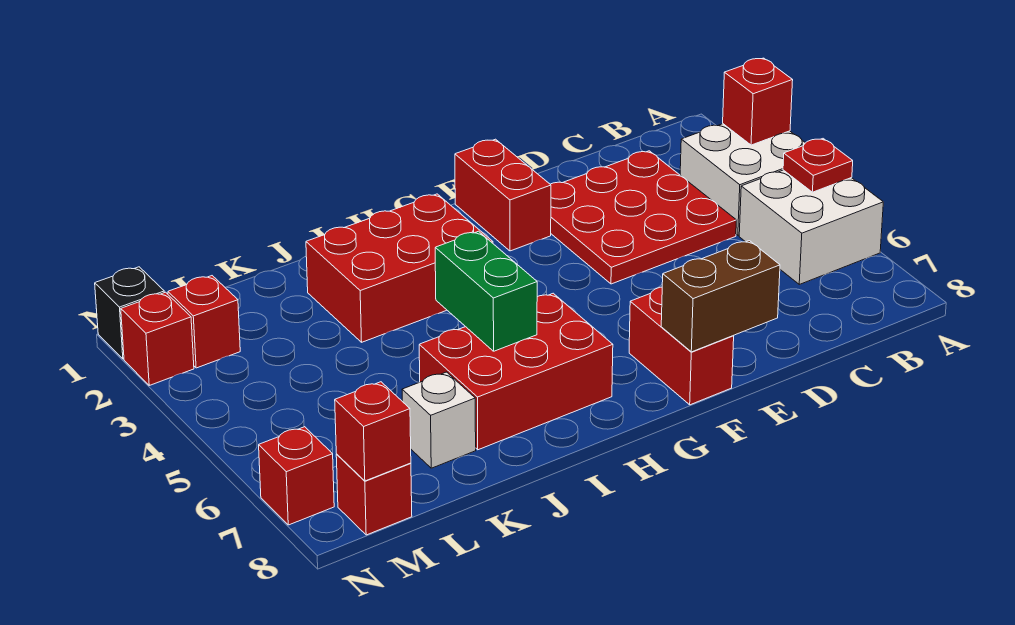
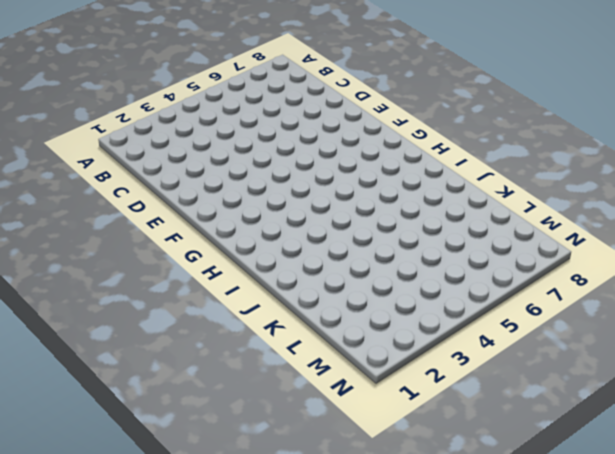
none -> white 2x2 brick [680,124,805,235]
none -> white 2x2 brick [739,170,883,284]
none -> red 3x3 plate [550,151,736,284]

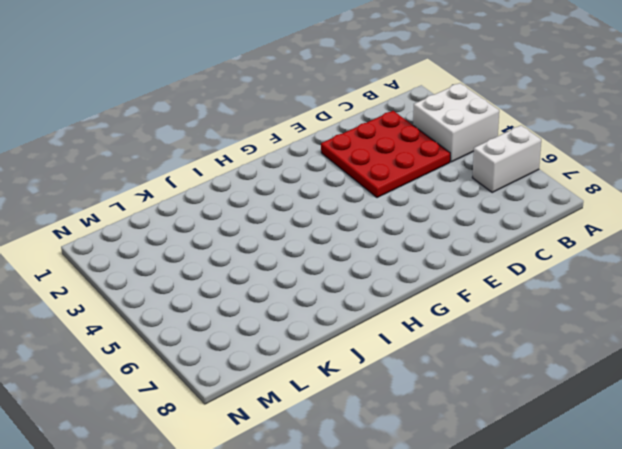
white 1x2 brick [472,125,541,192] -> white 2x2 brick [739,170,883,284]
none -> red 1x2 brick [455,139,551,251]
none -> red 1x2 brick [629,287,734,405]
none -> red 2x3 brick [306,194,493,342]

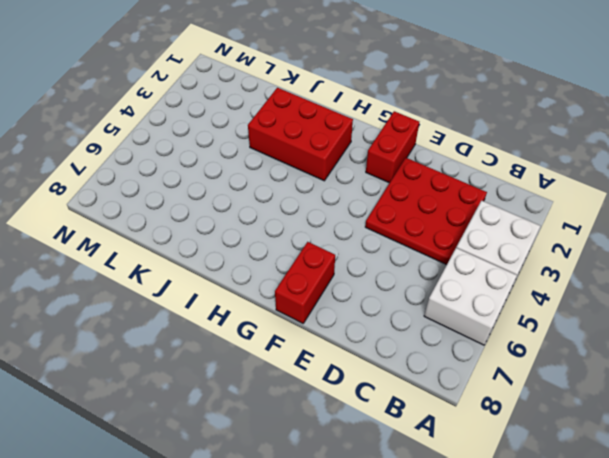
none -> red 2x3 brick [419,293,613,450]
none -> white 1x1 brick [402,372,476,468]
none -> red 1x1 brick [168,276,240,368]

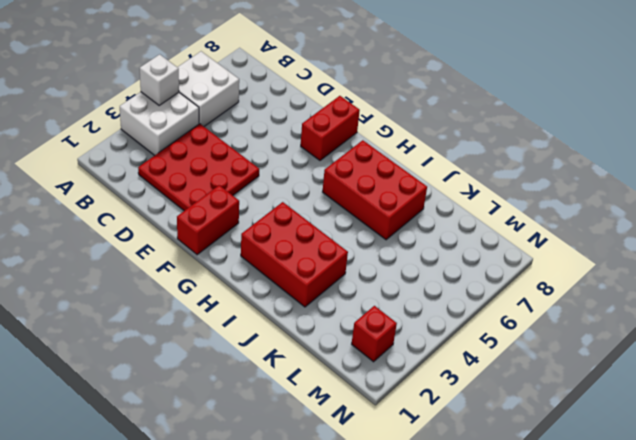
white 1x1 brick [140,54,179,105] -> white 1x1 brick moved to [402,372,476,468]
none -> red 1x1 brick [336,454,412,535]
none -> black 1x1 brick [95,267,164,359]
none -> red 1x1 brick [121,292,194,385]

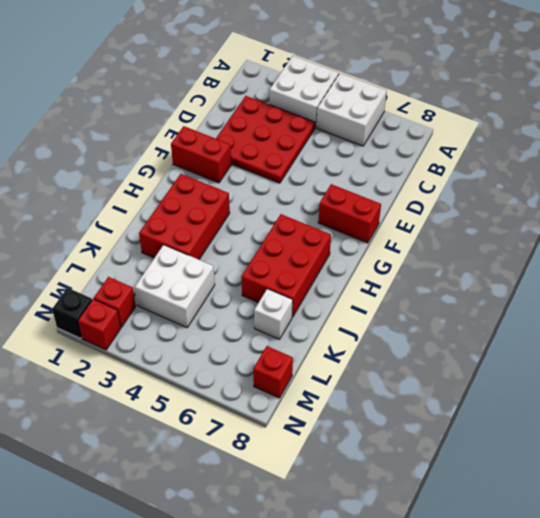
white 2x2 brick [135,245,215,327] -> none
none -> red 1x1 brick [259,427,334,525]
none -> red 1x1 brick [723,58,793,145]
none -> red 1x1 plate [783,139,853,192]

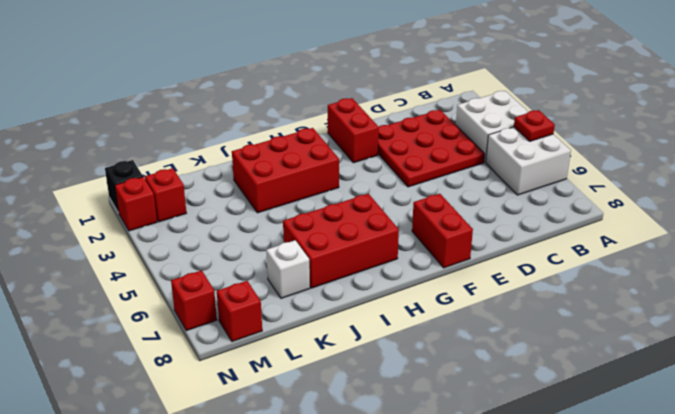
none -> red 1x1 brick [723,58,793,145]
none -> brown 1x2 brick [661,241,780,352]
none -> green 1x2 brick [435,231,537,351]

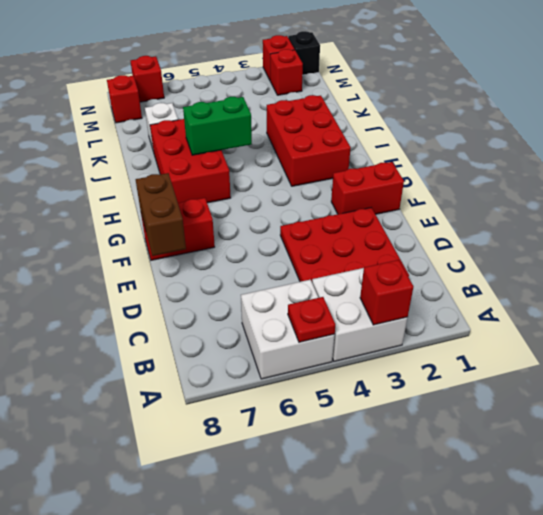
none -> red 1x1 brick [335,382,411,481]

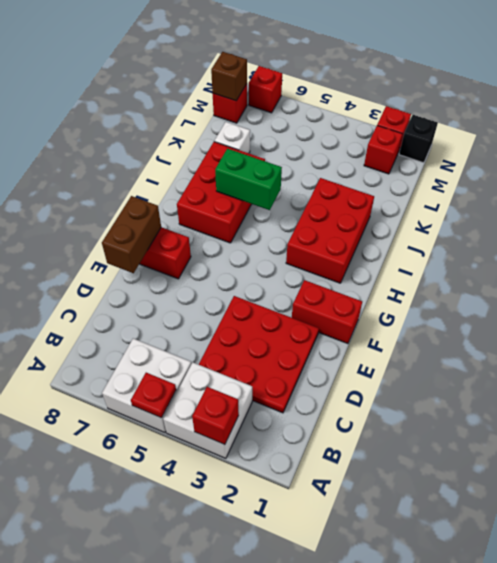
brown 1x1 brick [211,52,247,101] -> red 1x1 brick [335,382,411,481]

